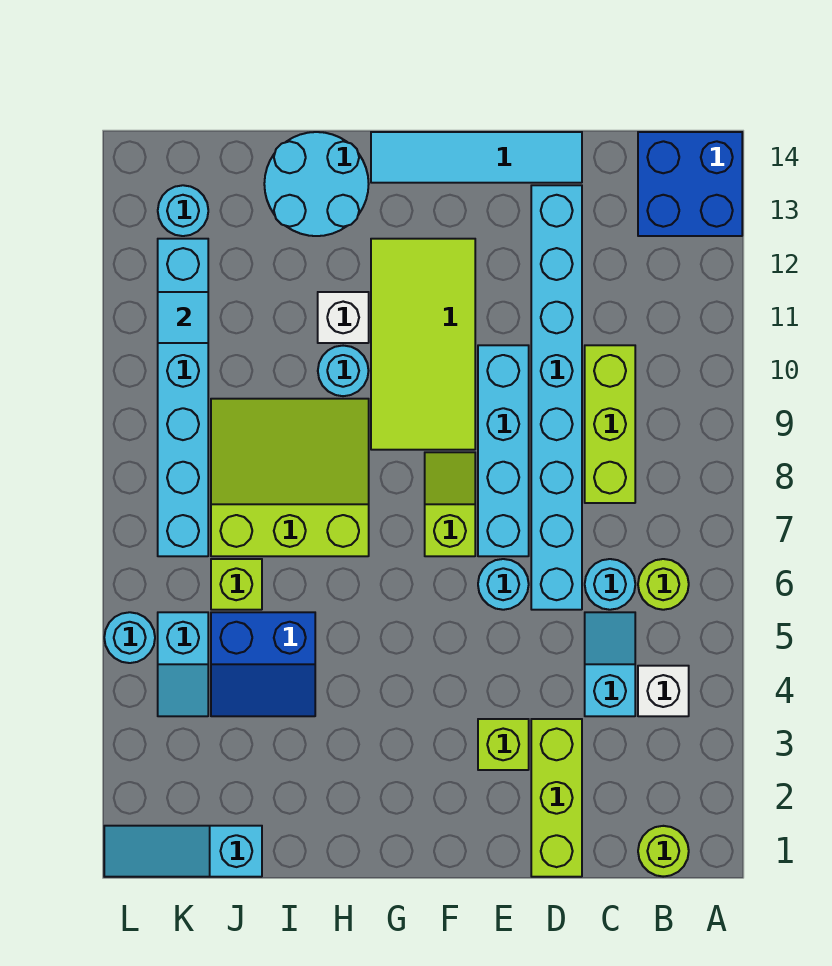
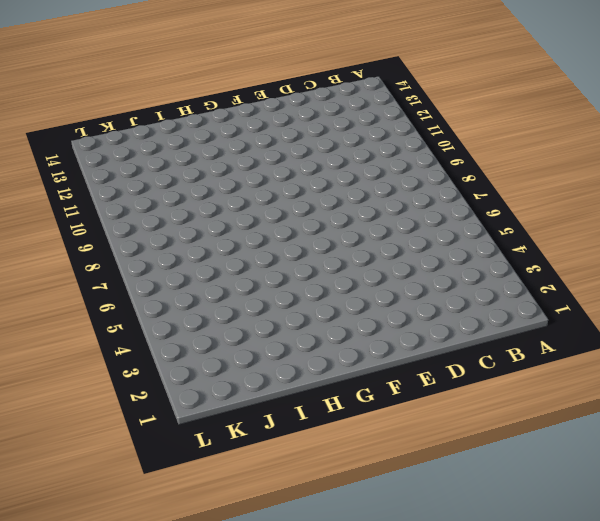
none -> blue 2x2 brick [638,132,742,236]
none -> lime 1x1 round brick [638,826,689,877]
none -> white 1x1 brick [638,666,689,716]

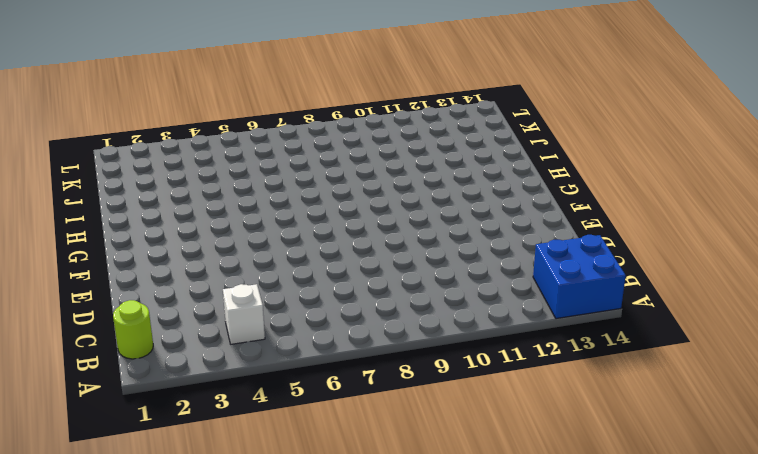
none -> lime 1x1 round brick [638,559,689,610]
none -> cyan 1x2 slope [585,612,635,716]
none -> cyan 1x1 round brick [585,559,635,610]

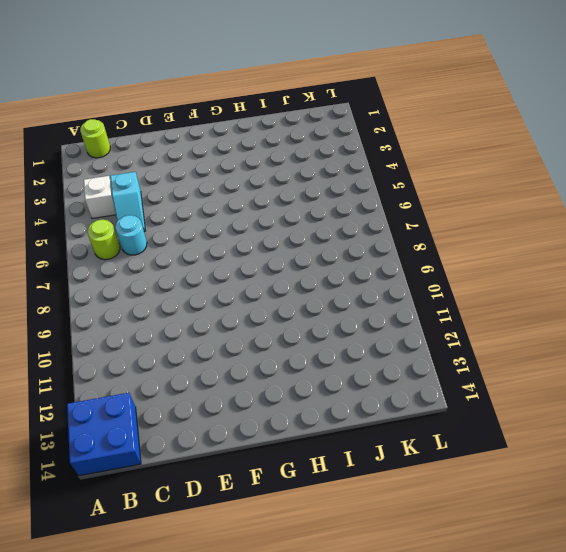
none -> lime 1x3 brick [585,345,635,503]
none -> lime 1x3 brick [531,719,582,877]
none -> cyan 1x8 brick [531,185,582,610]

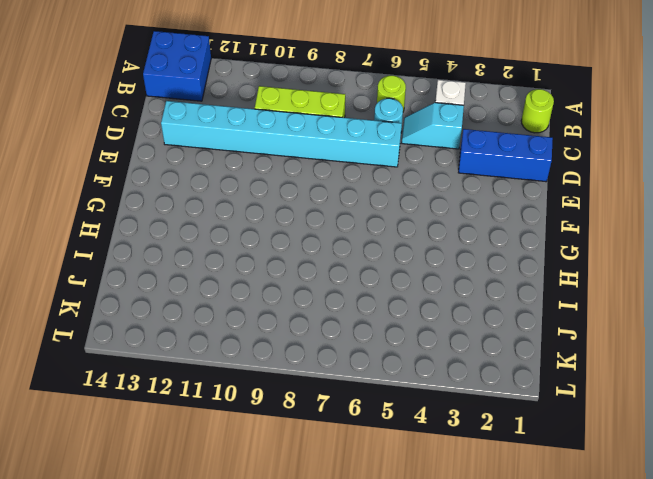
blue 1x3 brick [458,129,553,182] -> lime 1x3 brick [531,719,582,877]
none -> cyan 1x4 tile [371,132,582,183]
none -> lime 1x1 brick [478,719,529,770]
none -> cyan 1x1 round brick [478,559,529,610]

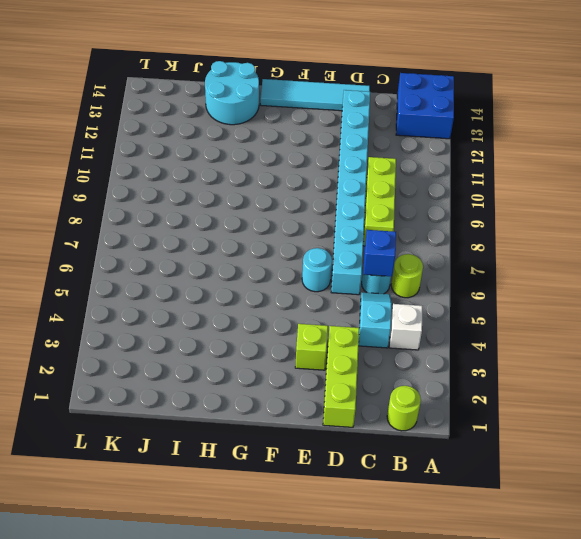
blue 1x1 brick [363,230,396,277] -> none
none -> cyan 1x4 brick [478,345,529,556]
none -> lime 1x2 slope [425,452,475,556]
none -> lime 2x4 tile [371,239,475,450]

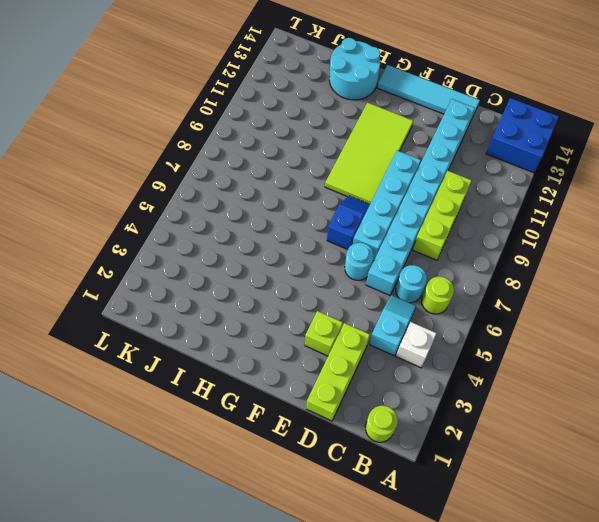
blue 1x2 slope [327,196,370,250] -> lime 1x2 slope [425,452,475,556]
none -> lime 3x3 slope [211,399,369,556]
none -> cyan 1x1 round brick [318,346,369,396]
none -> white 1x1 brick [318,292,369,343]

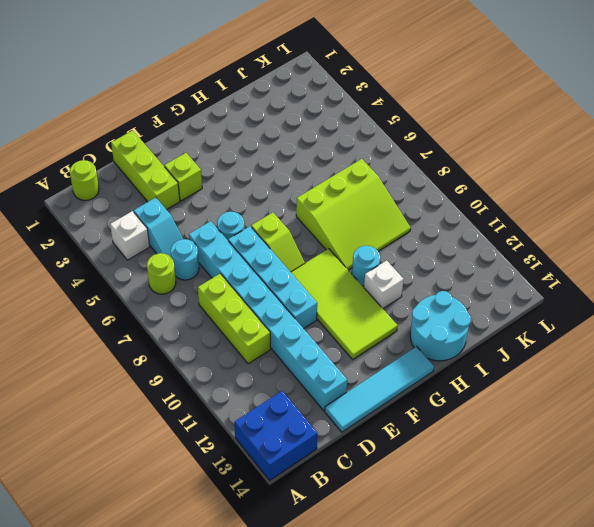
none -> blue 2x2 slope [211,612,315,716]
none -> cyan 1x3 slope [104,826,262,877]
none -> lime 1x1 brick [211,559,262,610]

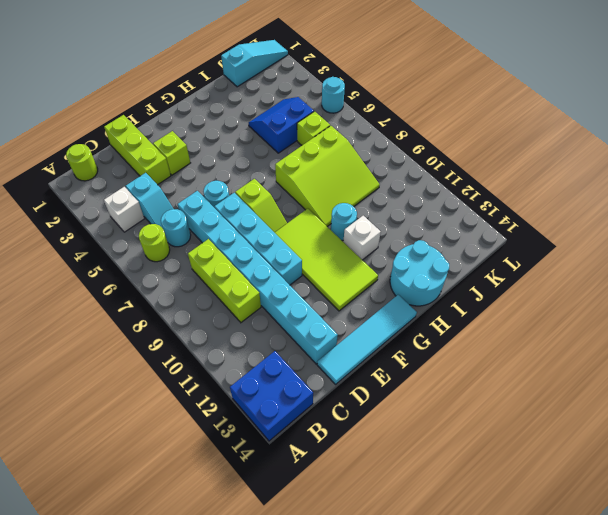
none -> cyan 1x2 slope [158,612,208,716]
none -> cyan 1x6 brick [158,239,208,556]
none -> cyan 1x1 round brick [158,185,208,236]

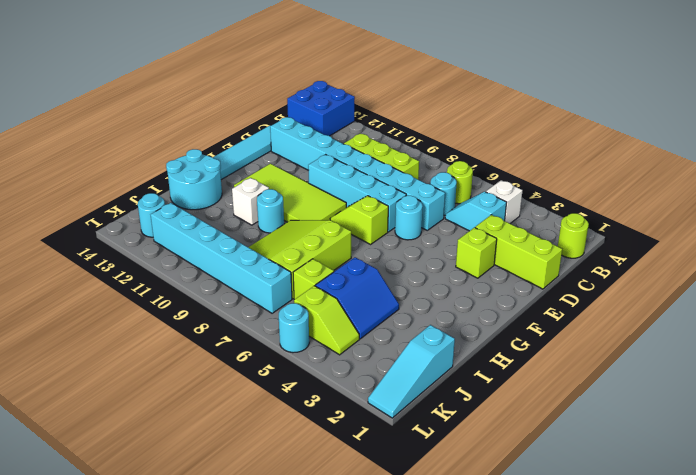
lime 1x2 slope [294,286,359,355] -> cyan 1x2 slope [158,612,208,716]
none -> cyan 1x1 tile [158,292,208,343]

